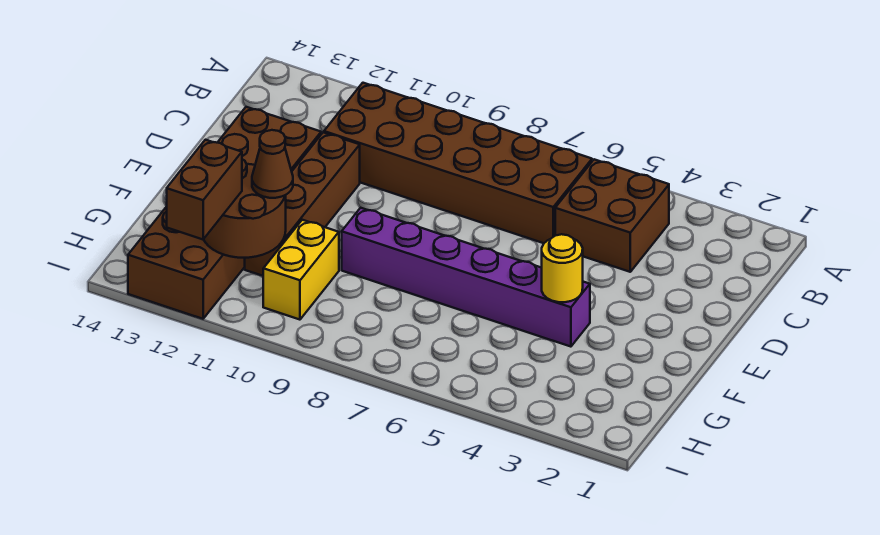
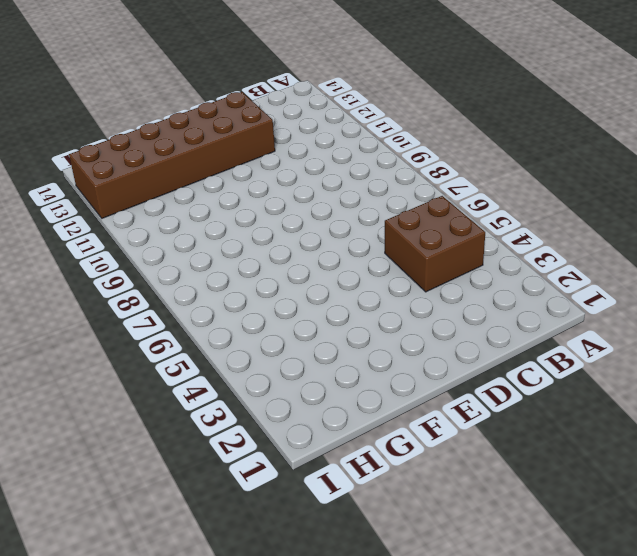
none -> brown 2x6 brick [324,83,592,243]
none -> brown 1x4 brick [245,132,360,276]

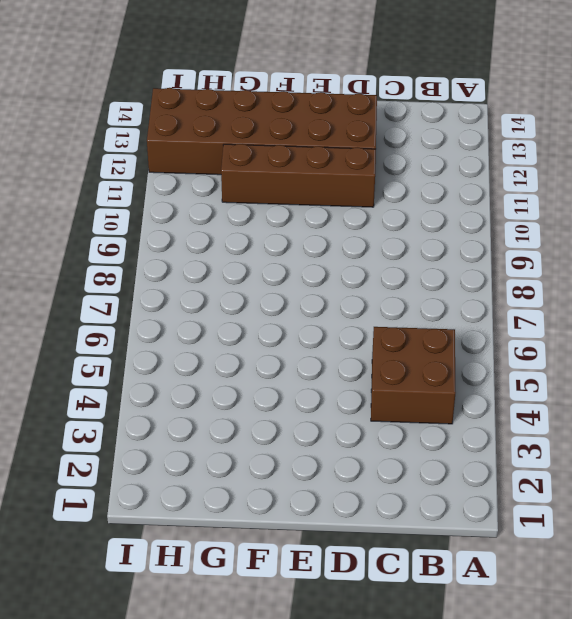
none -> brown 2x6 brick [324,83,592,243]
none -> purple 1x6 brick [342,208,590,347]

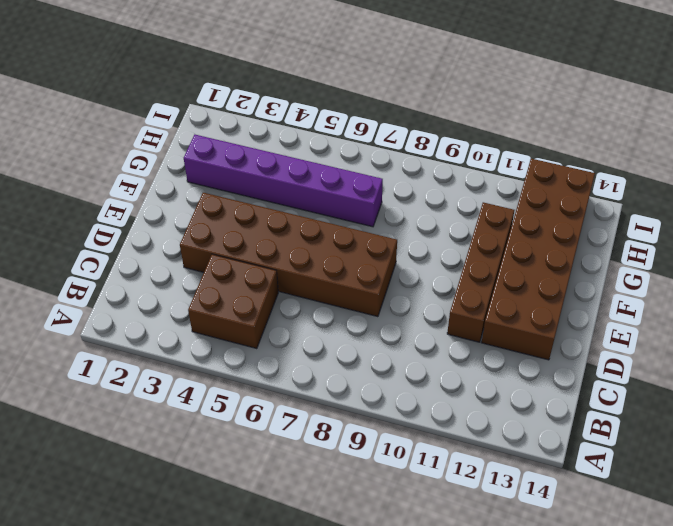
brown 2x6 brick [180,193,397,317] -> brown 2x6 brick moved to [324,83,592,243]
purple 1x6 brick [184,135,383,227] -> purple 1x6 brick moved to [342,208,590,347]
none -> yellow 1x2 brick [263,220,339,320]
none -> yellow 1x1 round brick [542,234,583,302]

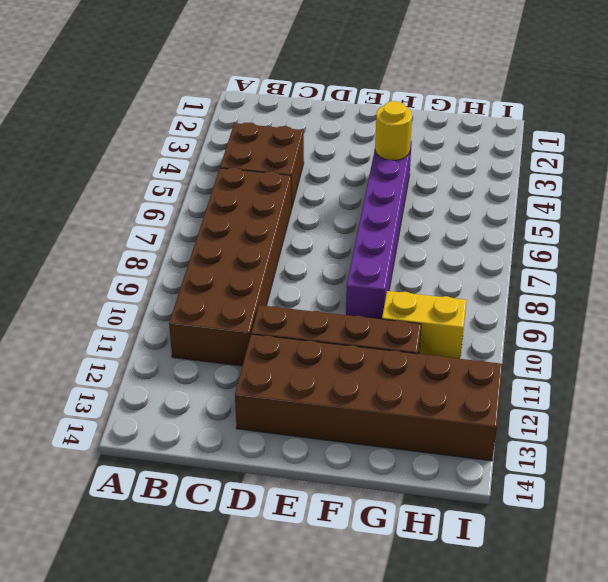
none -> brown 2x2 round brick [203,159,286,258]
none -> brown 1x1 cone [252,130,293,198]

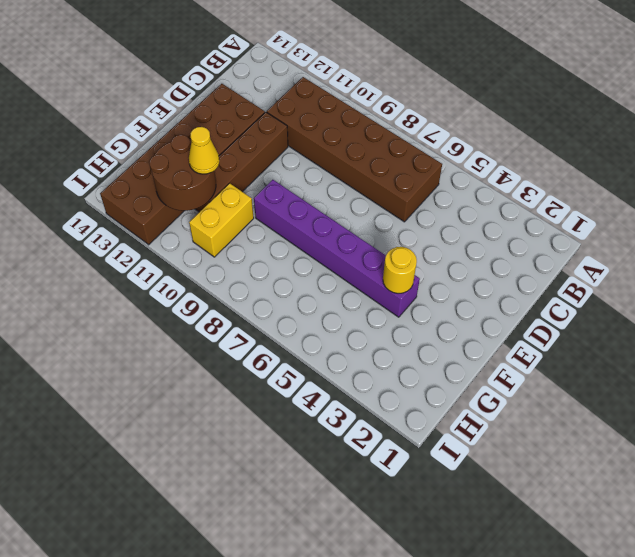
yellow 1x1 cone [189,127,219,174] -> brown 1x1 cone [252,130,293,198]
none -> brown 2x2 brick [555,159,669,272]
none -> brown 1x2 brick [167,140,242,239]

